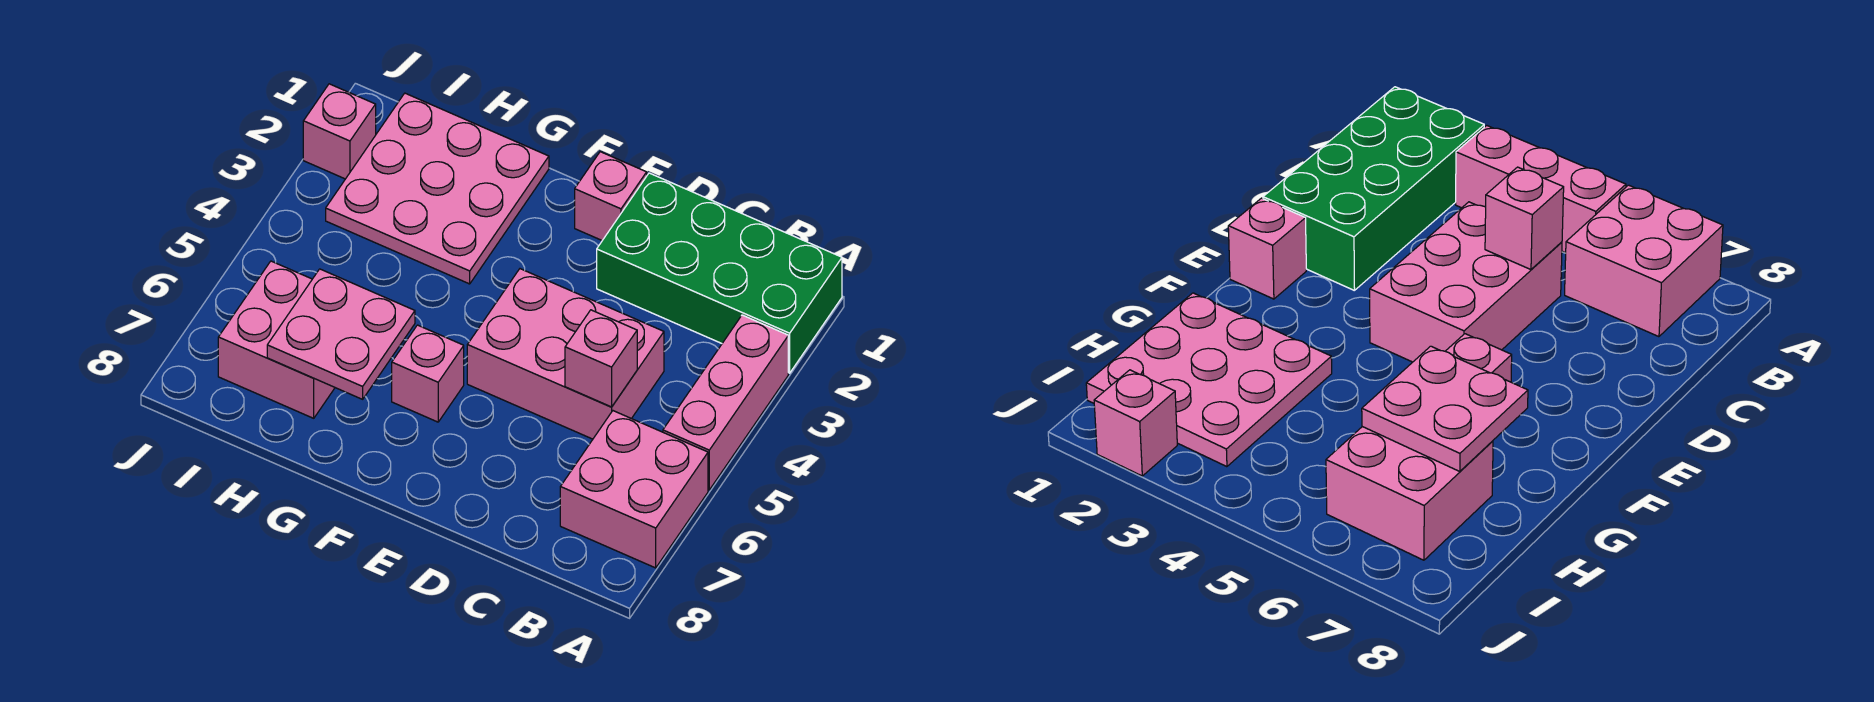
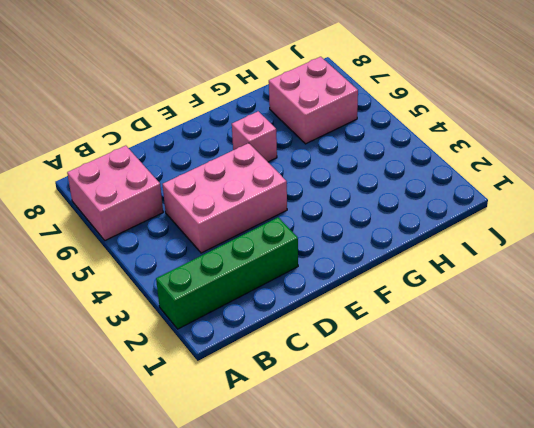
green 1x4 brick [156,217,298,329] -> green 2x4 brick [597,173,842,373]
none -> pink 1x3 brick [663,315,788,490]
none -> pink 1x1 brick [575,152,647,240]

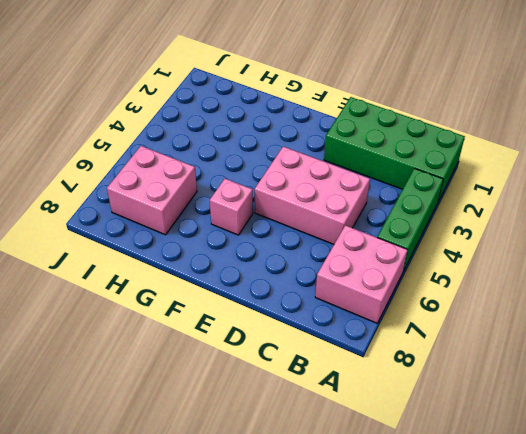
green 1x3 brick [377,168,443,271] -> pink 1x3 brick [663,315,788,490]
none -> pink 1x1 brick [575,152,647,240]
none -> pink 3x3 plate [326,93,549,284]

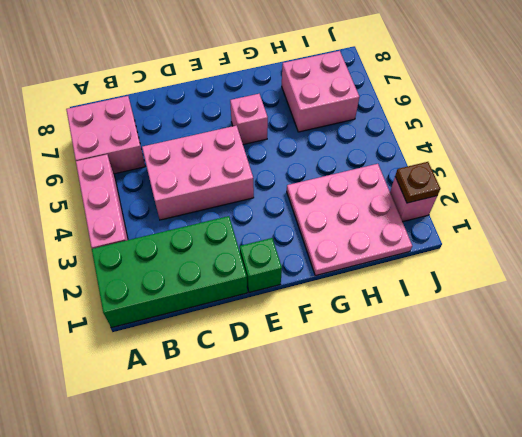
green 1x1 brick [240,238,282,293] -> pink 1x1 brick [575,152,647,240]
brown 1x1 plate [395,162,441,203] -> none
none -> pink 1x1 brick [565,310,637,407]
none -> pink 2x2 plate [267,269,415,399]

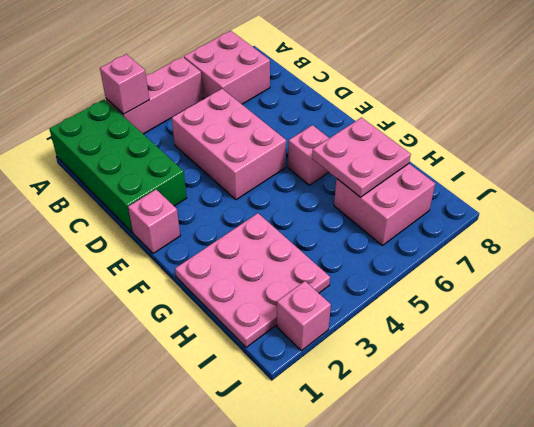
pink 1x1 brick [100,54,149,114] -> pink 1x1 brick moved to [565,310,637,407]

